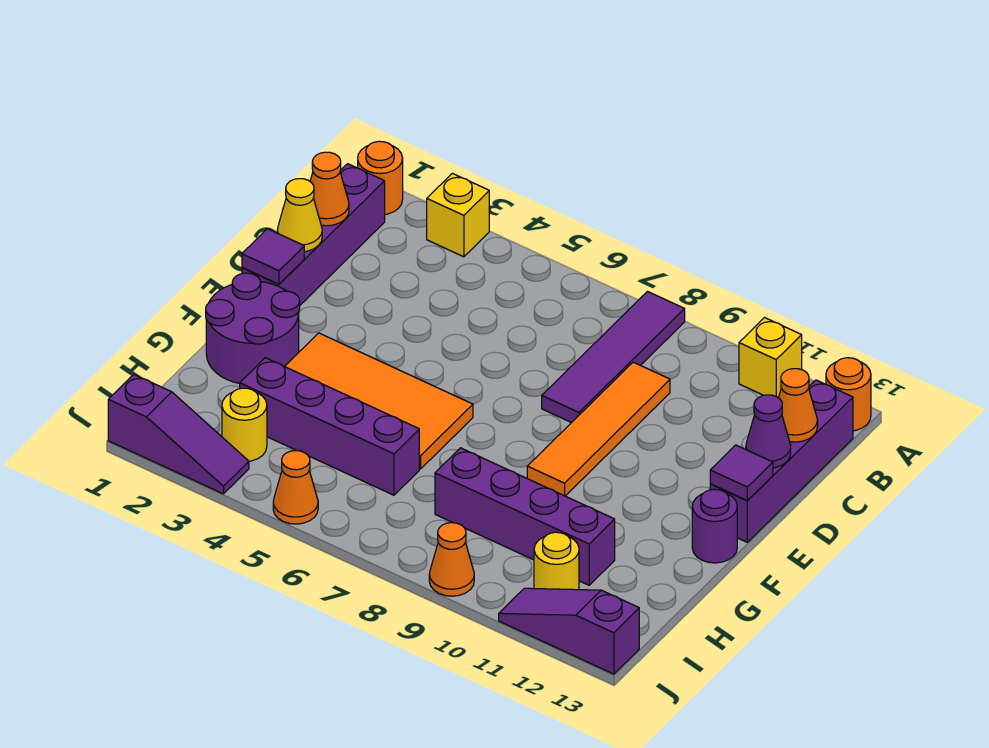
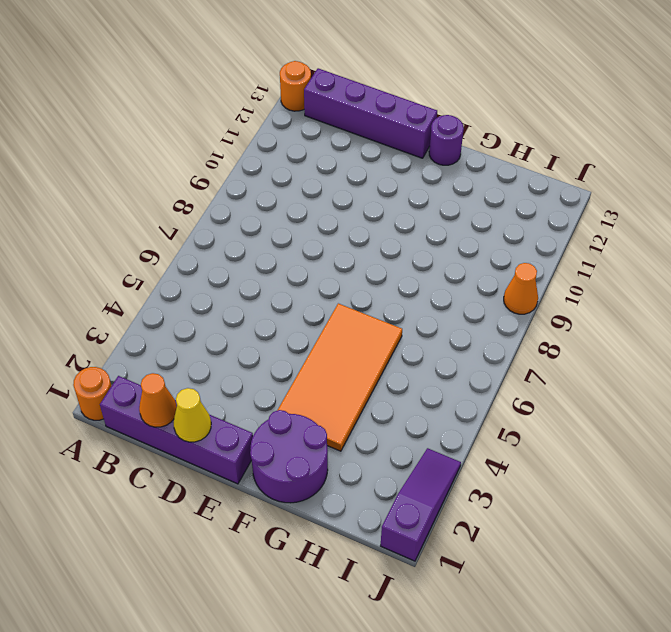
none -> yellow 1x1 brick [427,173,489,257]
none -> purple 1x4 tile [542,292,685,423]
none -> yellow 1x1 brick [739,318,802,398]

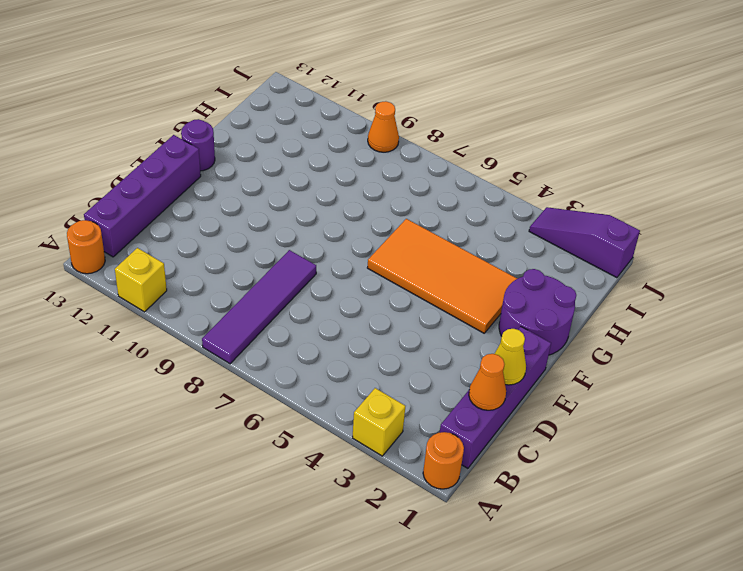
none -> orange 1x4 tile [527,362,670,496]
none -> purple 1x4 brick [240,358,419,495]
none -> purple 1x4 brick [435,448,615,585]

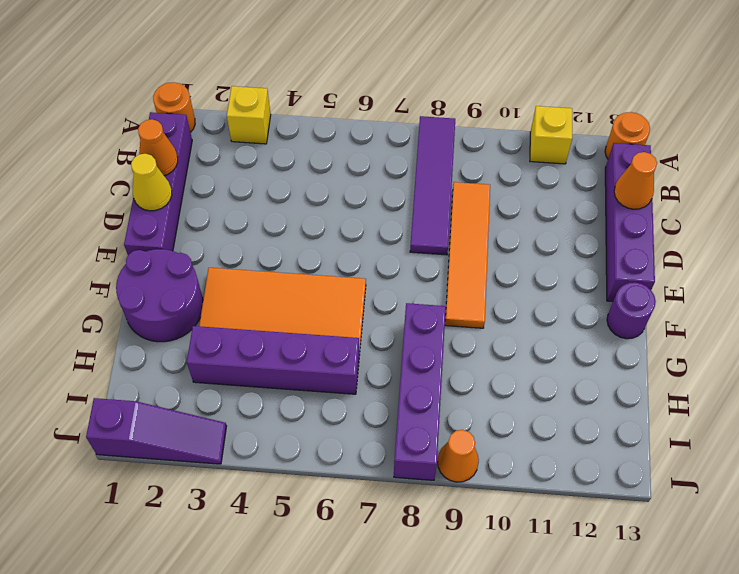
purple 1x4 brick [394,303,446,480] -> purple 1x4 brick turned to [435,448,615,585]
none -> yellow 1x1 round brick [222,388,267,461]
none -> yellow 1x1 round brick [534,532,579,590]
none -> orange 1x1 cone [273,451,318,524]

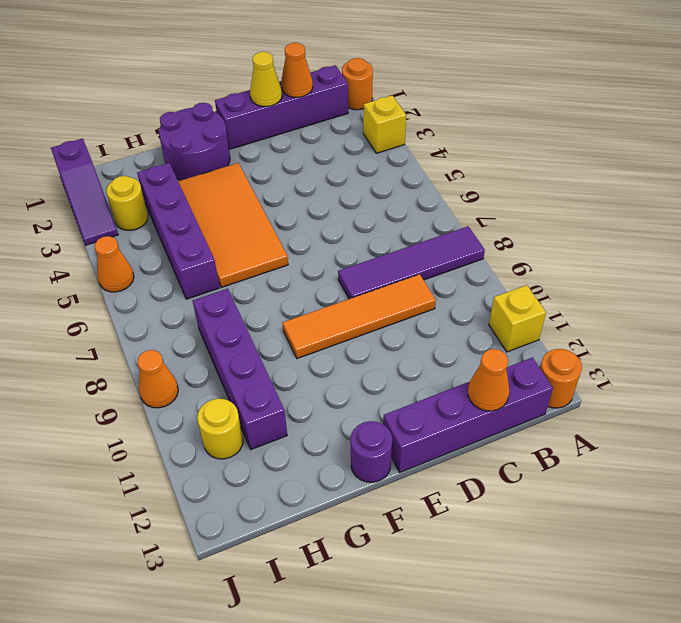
none -> purple 1x3 slope [499,588,639,674]
none -> purple 1x1 cone [746,395,791,468]
none -> purple 1x1 tile [242,229,304,284]

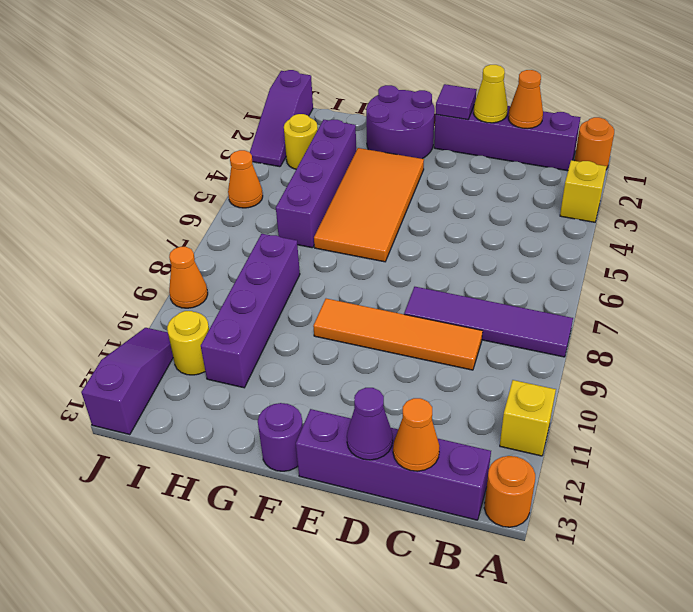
none -> purple 1x1 tile [710,445,773,501]

